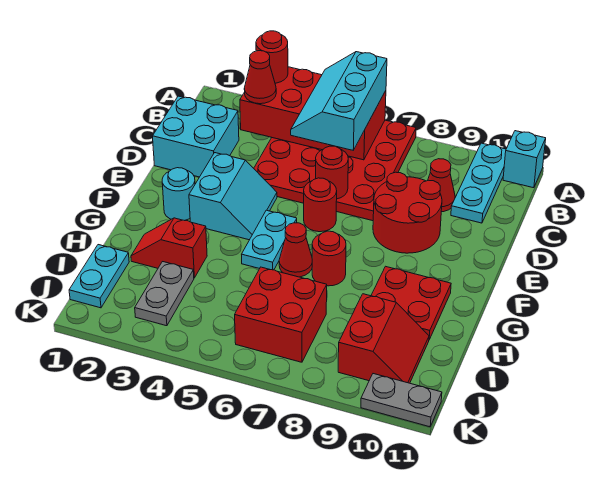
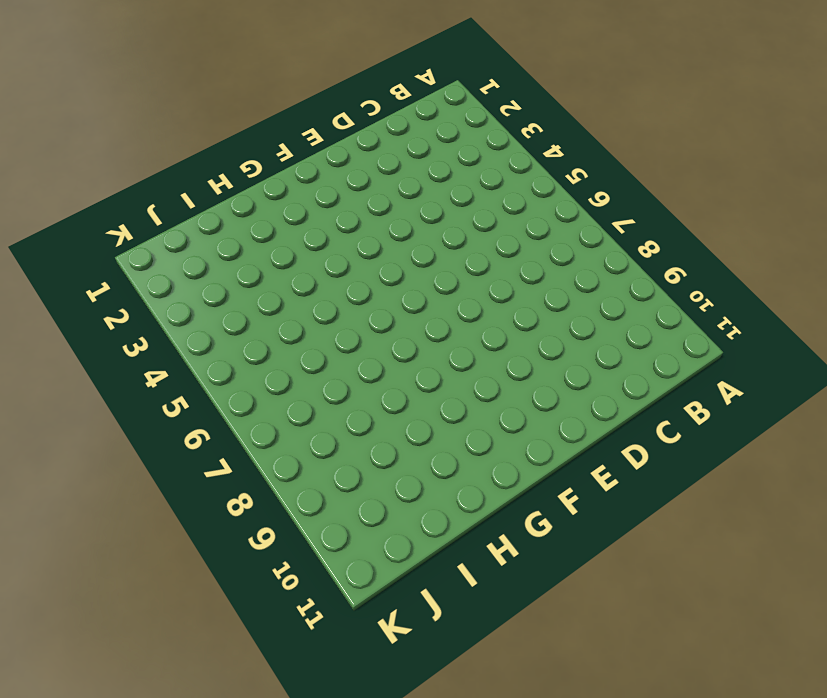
none -> red 4x4 plate [254,120,416,221]
none -> cyan 1x3 plate [451,143,506,223]
none -> cyan 1x1 brick [503,131,546,188]

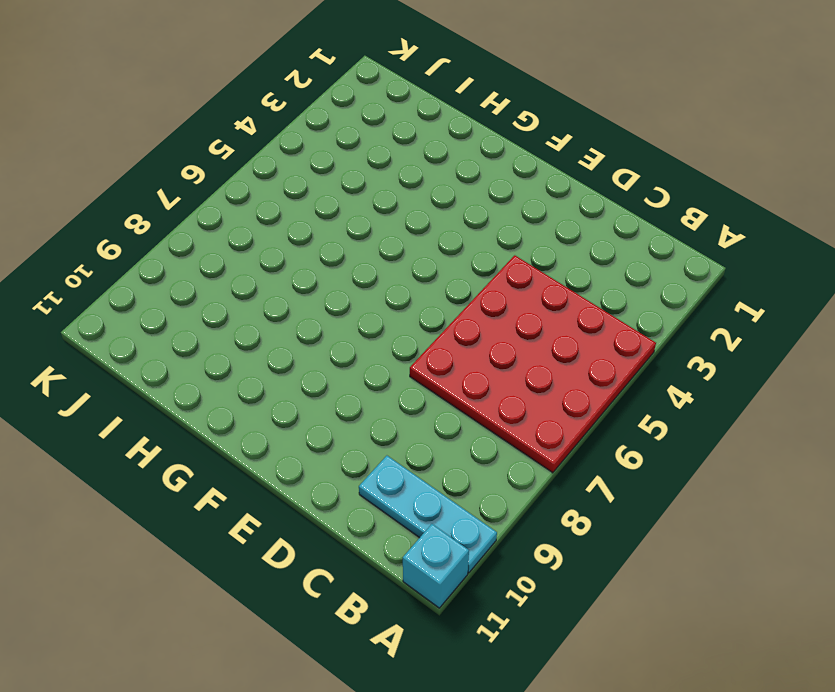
none -> cyan 2x2 brick [153,96,239,177]
none -> red 1x1 cone [428,159,455,212]
none -> red 2x2 round brick [373,172,442,253]

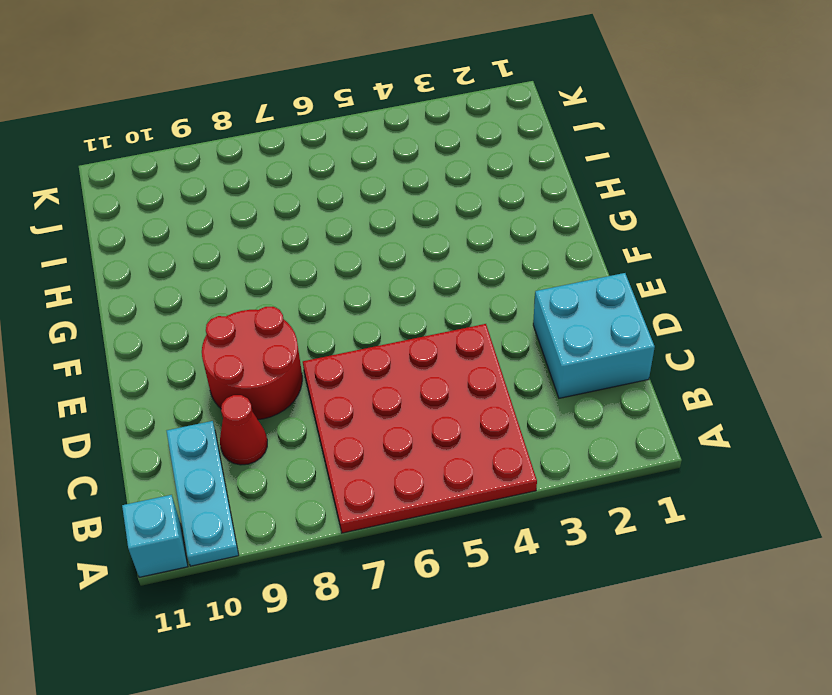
none -> cyan 2x2 slope [189,153,277,240]
none -> red 1x1 round brick [304,178,337,232]
none -> cyan 1x1 round brick [162,168,195,221]

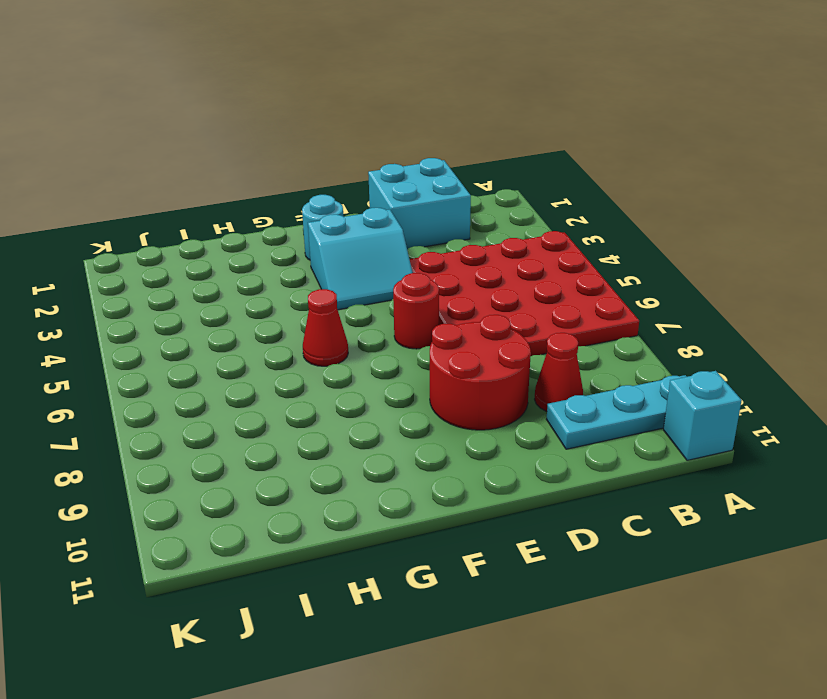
none -> cyan 1x2 plate [242,210,297,270]
none -> red 1x1 round brick [312,231,346,286]
none -> red 2x2 plate [371,266,451,339]

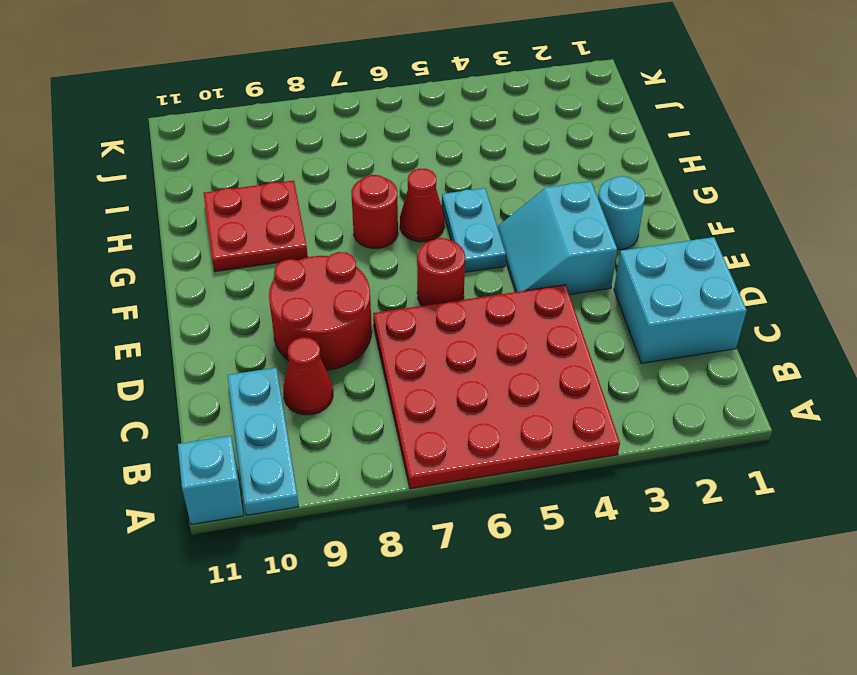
none -> red 1x2 slope [131,218,207,278]
none -> cyan 1x2 plate [69,245,129,308]
none -> grey 1x2 plate [135,262,194,326]

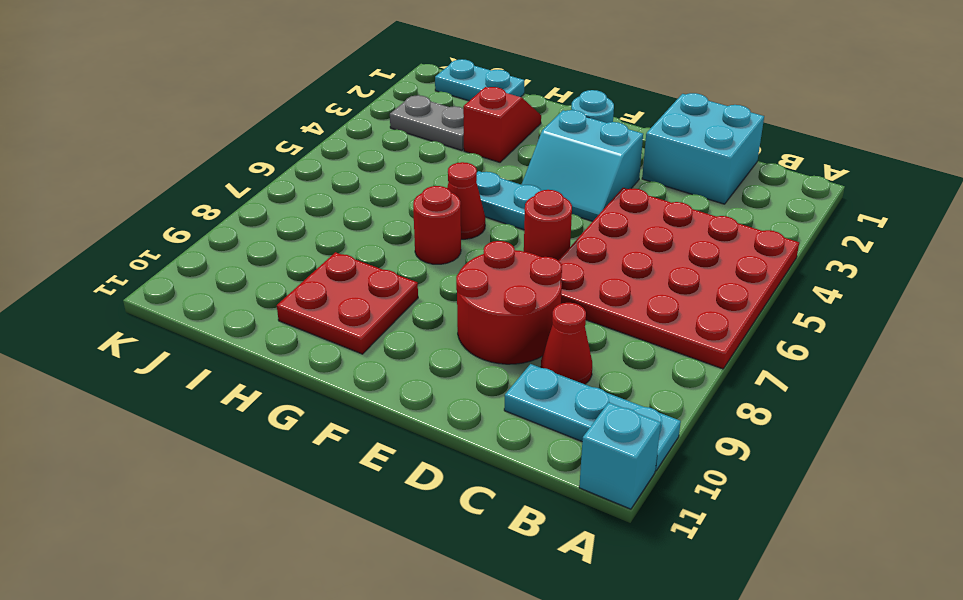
none -> red 2x2 brick [235,267,327,362]
none -> red 2x2 slope [338,294,429,383]
none -> grey 1x2 plate [361,374,442,427]

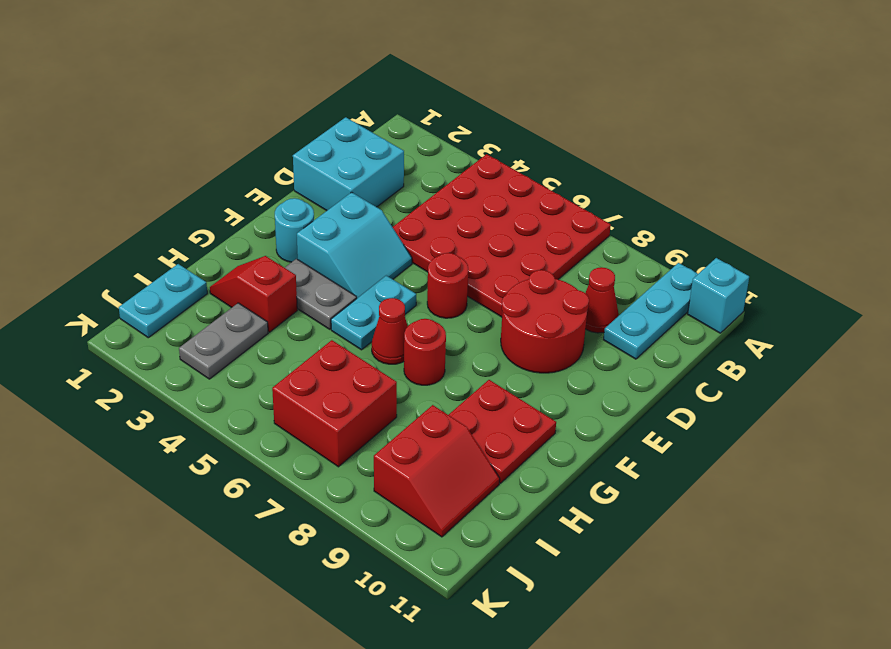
grey 1x2 plate [285,259,357,329] -> grey 1x2 plate moved to [361,374,442,427]
none -> red 2x4 brick [240,67,386,160]
none -> red 1x1 round brick [316,146,348,199]
none -> red 1x1 round brick [256,31,288,83]

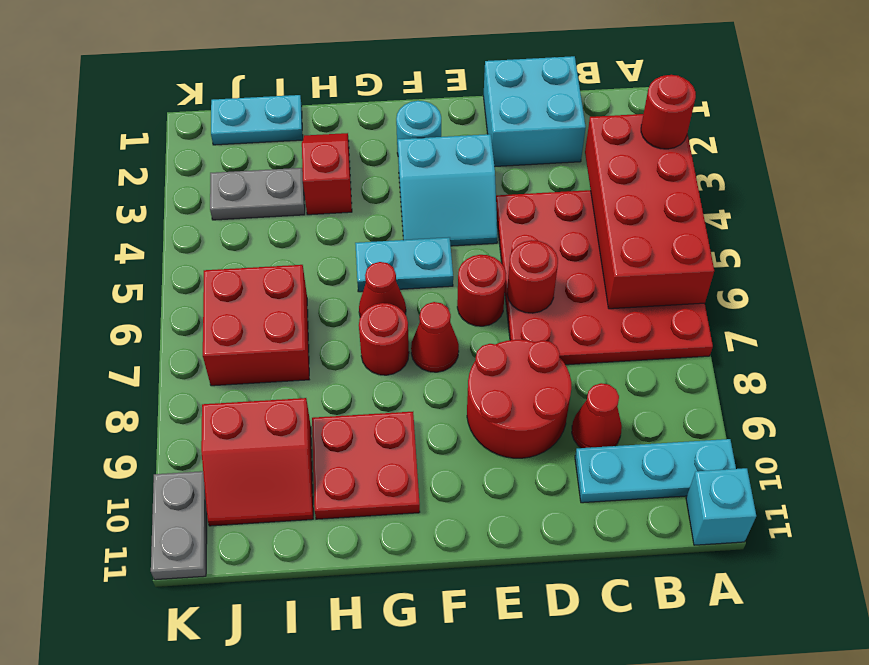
red 1x1 cone [411,302,459,372] -> red 1x1 cone moved to [244,51,276,104]
none -> cyan 2x3 slope [291,52,387,150]

